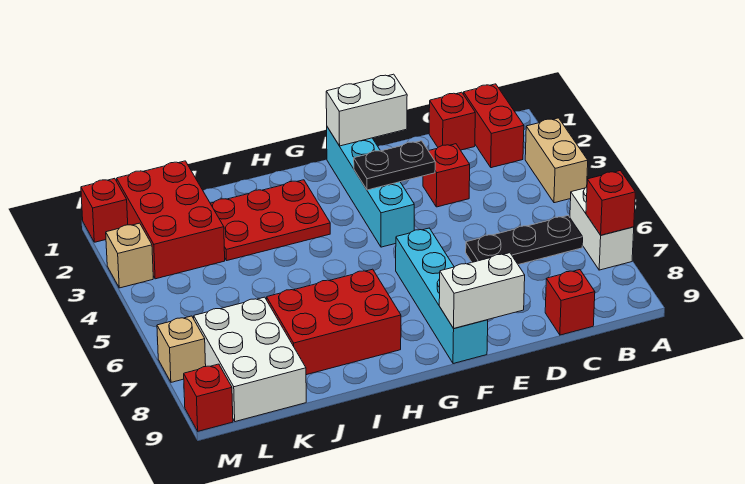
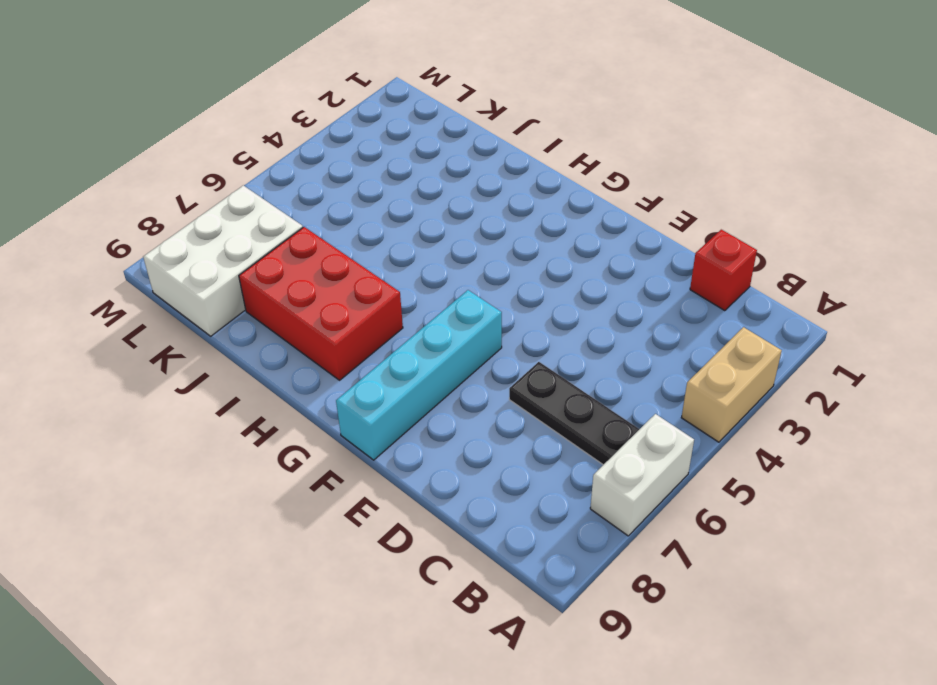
none -> red 1x2 brick [464,84,524,168]
none -> red 1x1 brick [545,270,595,335]
none -> red 1x1 brick [423,144,470,207]

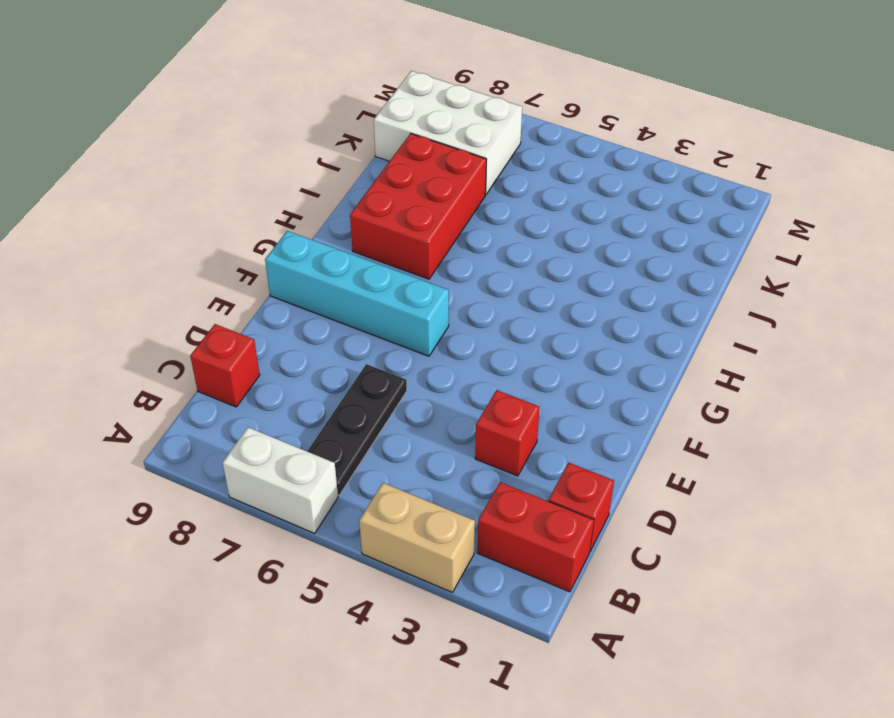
none -> cyan 1x4 brick [327,127,414,247]
none -> red 2x3 plate [210,180,330,261]
none -> red 2x3 brick [117,161,225,279]

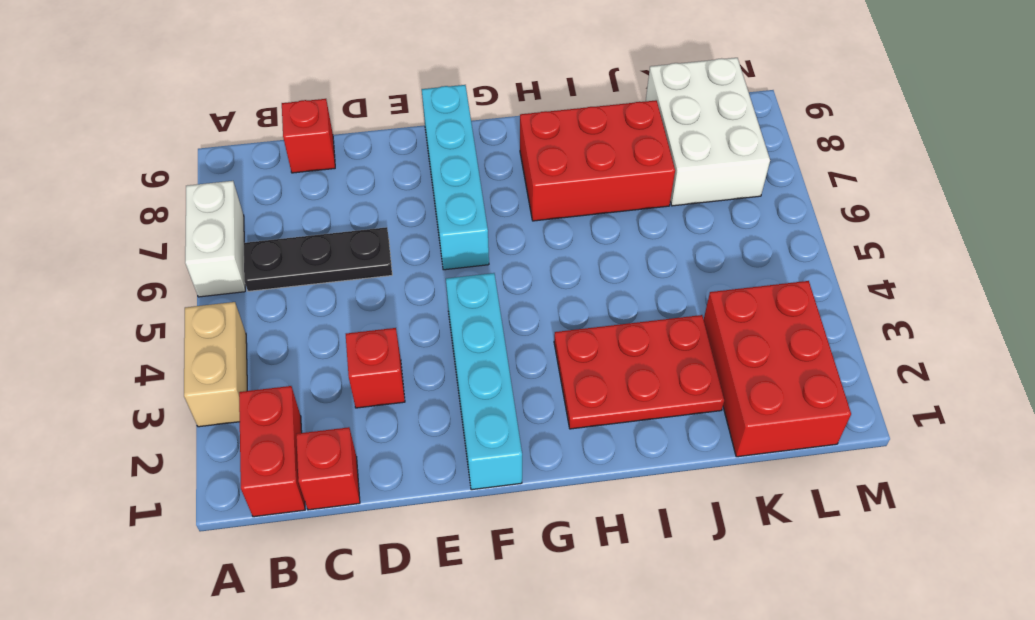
none -> red 1x1 brick [81,178,128,242]
none -> tan 1x1 brick [106,223,153,288]
none -> tan 1x1 brick [157,316,206,382]

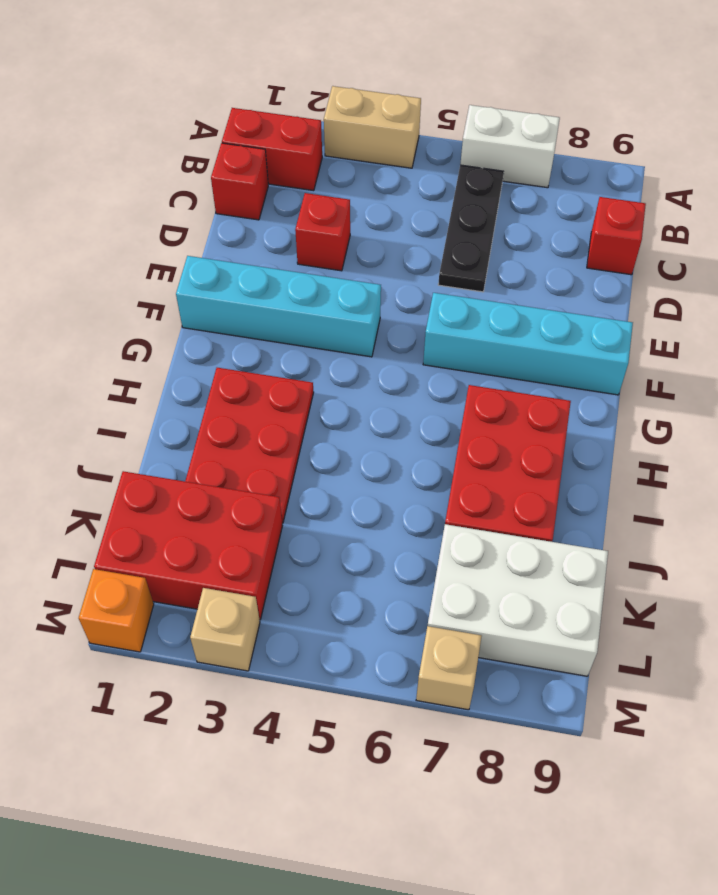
orange 1x1 brick [79,569,154,652] -> red 1x1 brick [81,178,128,242]
none -> red 1x1 brick [184,364,233,431]
none -> red 1x1 brick [586,171,635,235]
none -> white 1x2 brick [326,74,407,146]

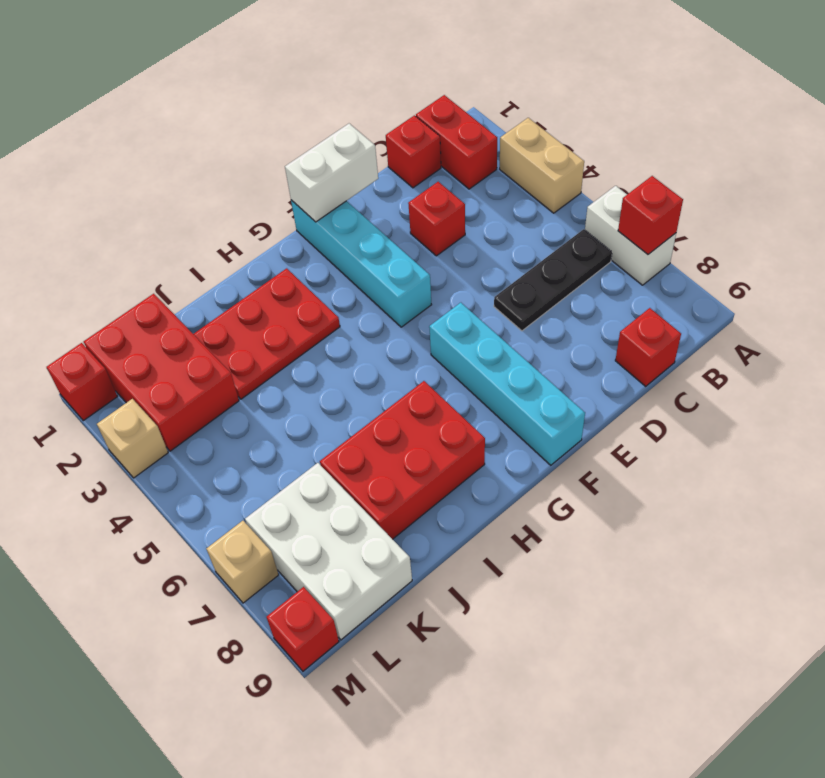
none -> black 1x2 plate [354,141,435,190]
none -> white 1x2 brick [439,253,525,328]

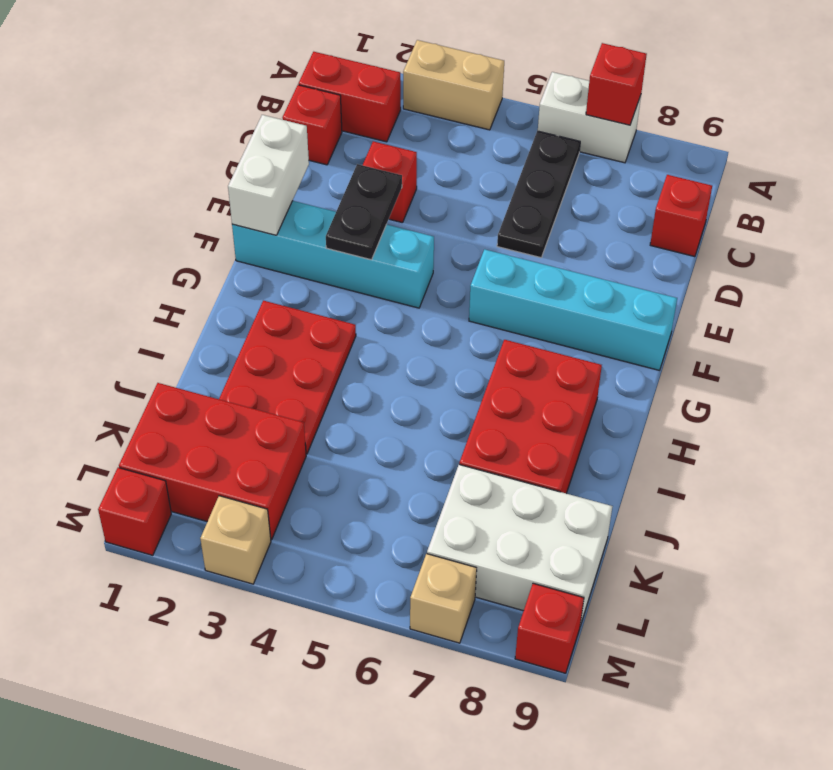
none -> white 1x2 brick [439,253,525,328]

